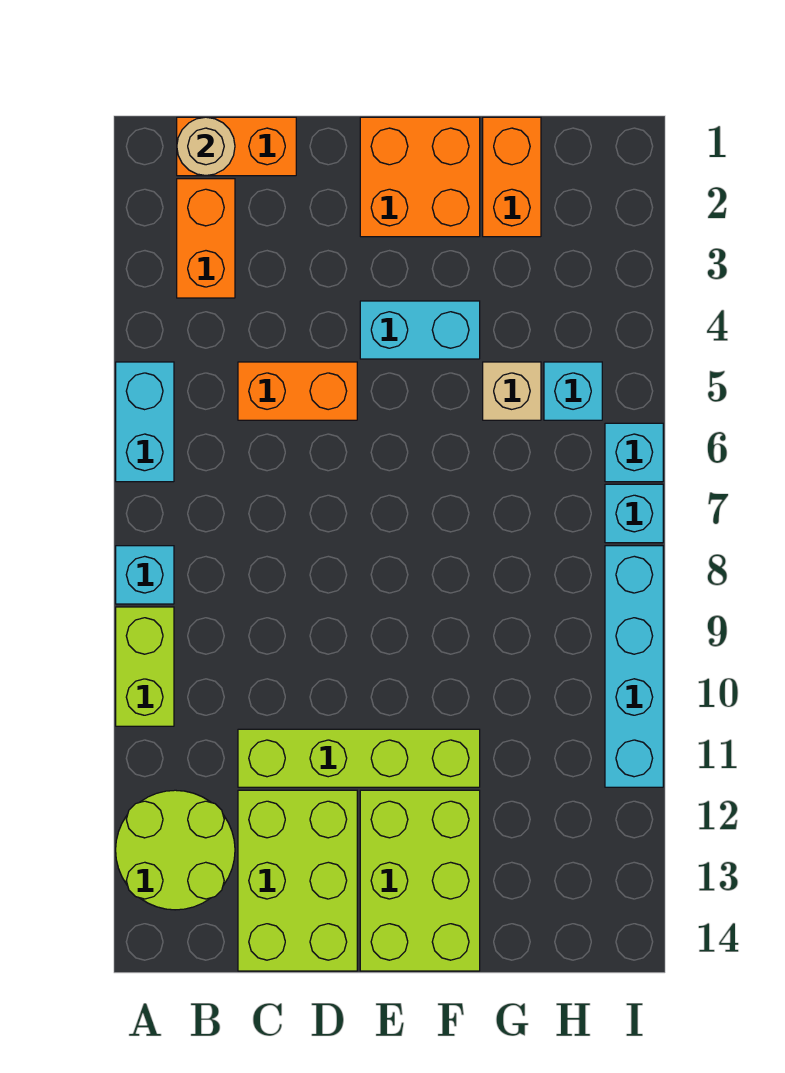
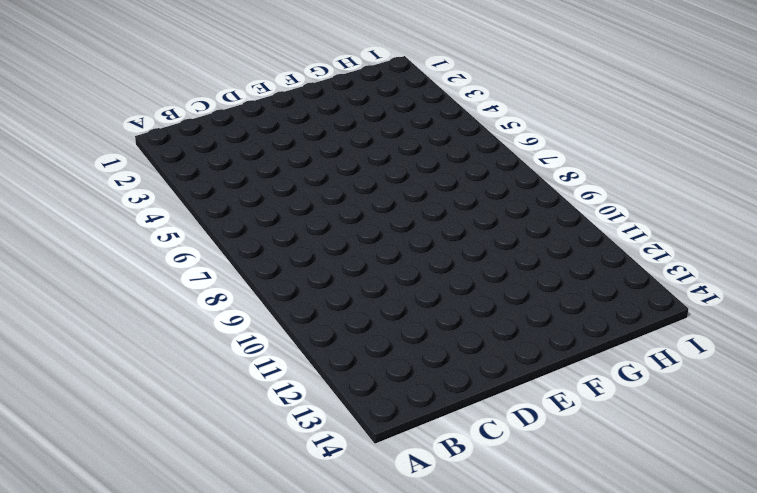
none -> cyan 1x2 brick [116,362,174,482]
none -> cyan 1x1 brick [116,546,174,604]
none -> lime 1x2 brick [116,607,174,726]

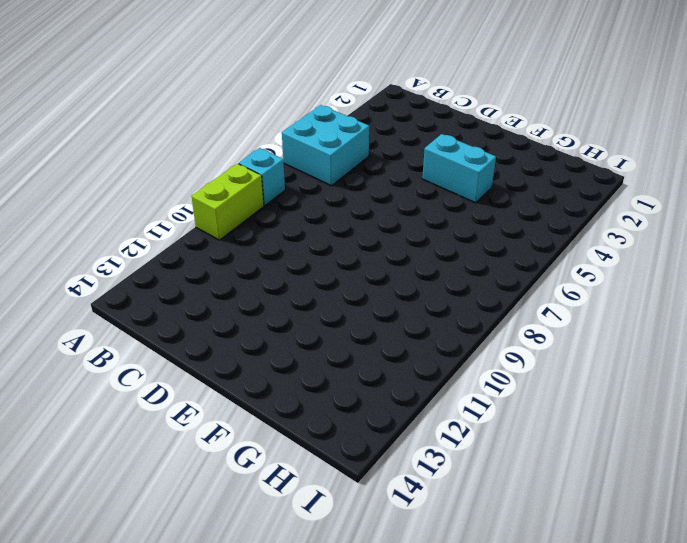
cyan 2x2 brick [282,105,369,186] -> cyan 1x2 brick [116,362,174,482]
none -> lime 2x2 round brick [116,790,235,910]
none -> orange 1x2 brick [177,117,296,176]
none -> orange 1x2 brick [177,179,235,298]

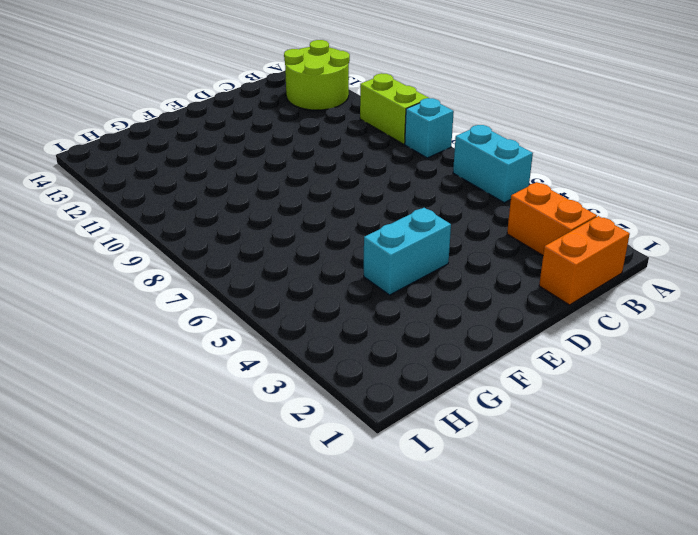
none -> orange 1x2 brick [238,362,357,420]
none -> lime 1x4 brick [238,729,480,787]
none -> lime 2x3 brick [238,790,357,971]

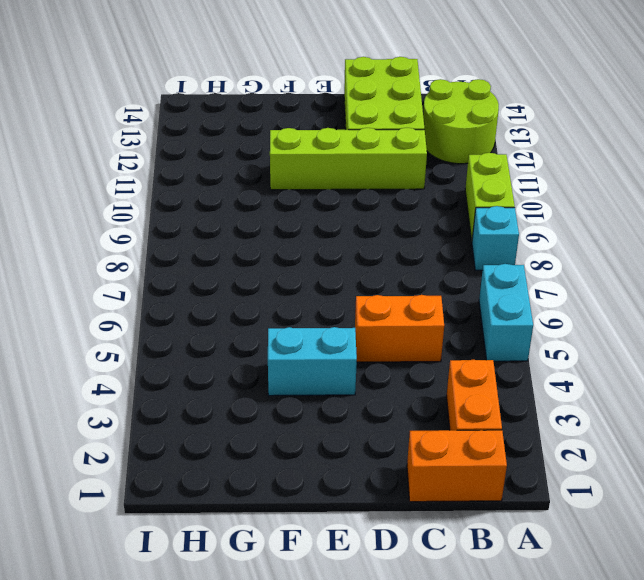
none -> orange 2x2 brick [360,117,480,237]
none -> lime 2x3 brick [360,790,480,971]
none -> orange 1x2 brick [483,117,541,237]

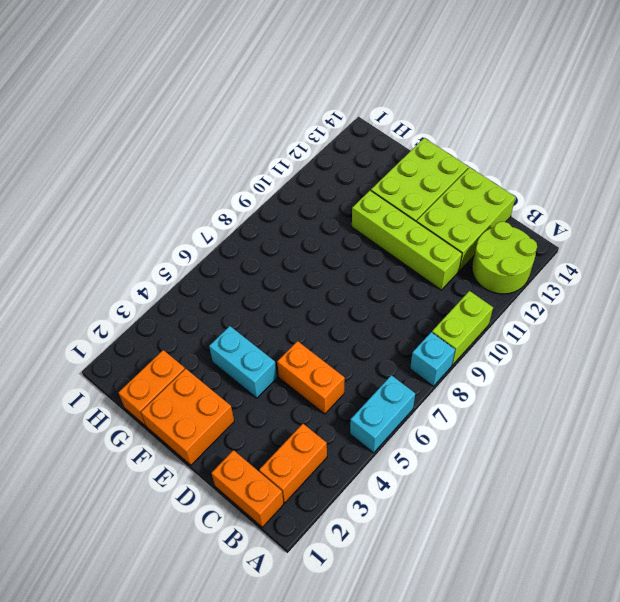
none -> tan 1x1 brick [483,362,541,420]
none -> cyan 1x1 brick [544,362,602,420]
none -> cyan 1x1 brick [605,423,663,482]

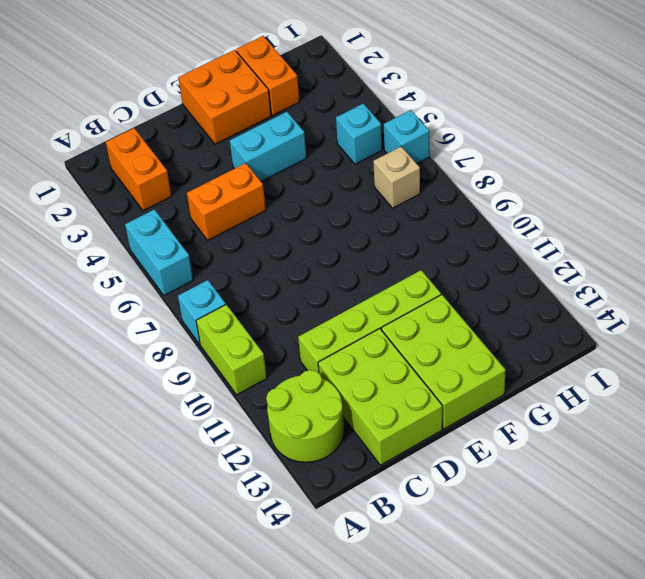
tan 1x1 brick [373,147,420,208] -> tan 1x1 brick moved to [483,362,541,420]
none -> orange 1x2 brick [177,117,296,176]
none -> cyan 1x1 brick [605,484,663,543]
none -> cyan 1x4 brick [605,546,663,787]

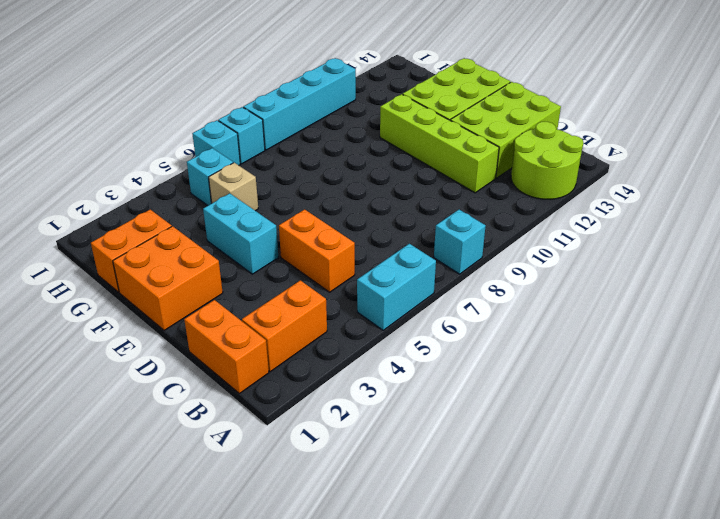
none -> lime 1x2 brick [116,607,174,726]
none -> tan 1x1 round brick [177,117,235,176]

